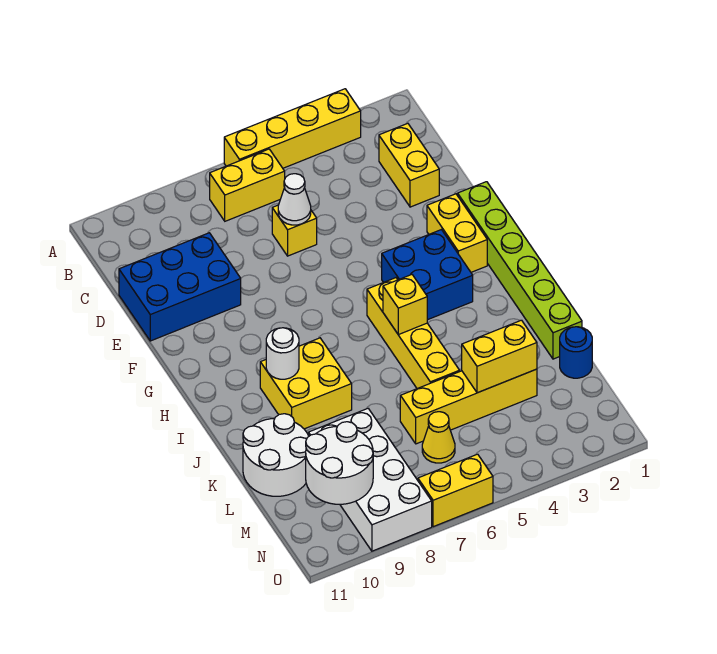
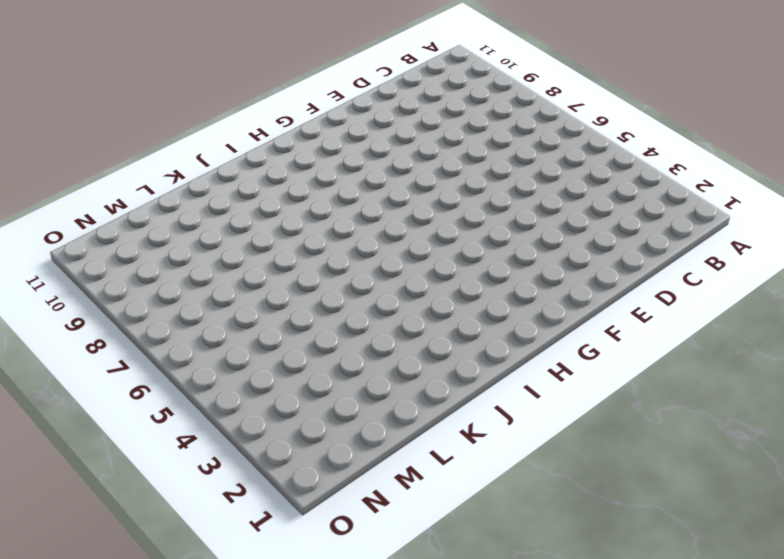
none -> yellow 1x4 brick [224,89,361,168]
none -> yellow 1x2 brick [210,149,285,221]
none -> yellow 1x2 brick [379,123,439,207]

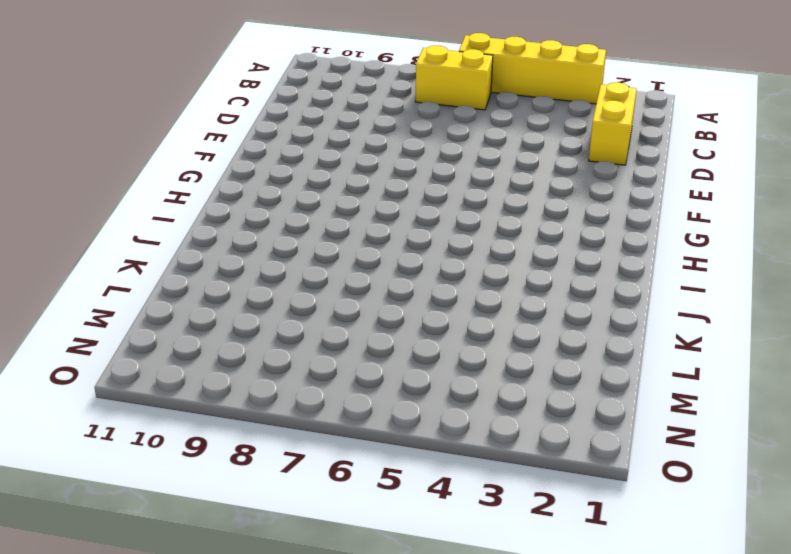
none -> yellow 1x1 brick [272,205,317,256]
none -> blue 2x3 brick [119,233,241,341]
none -> lime 1x6 brick [458,182,582,359]

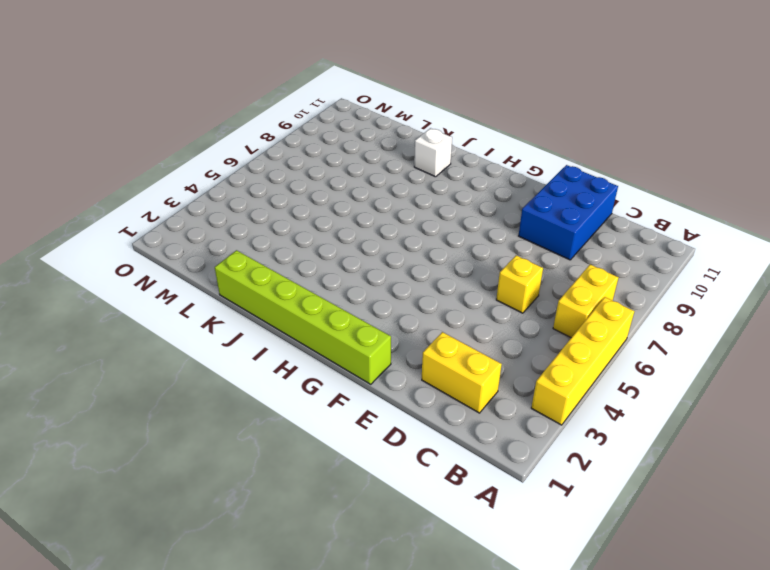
white 1x1 brick [414,128,452,177] -> none
none -> yellow 1x2 brick [427,194,487,272]
none -> blue 2x2 brick [382,230,473,320]
none -> yellow 1x4 brick [367,278,460,389]

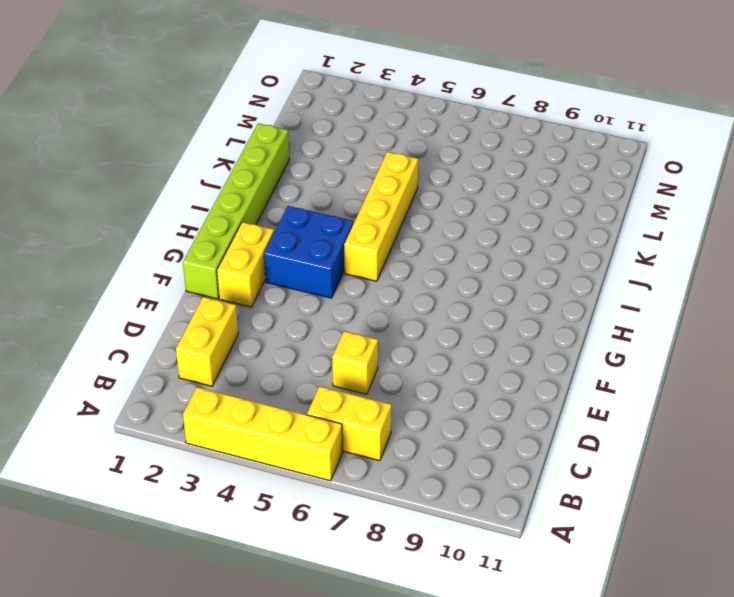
none -> blue 2x3 brick [119,233,241,341]
none -> yellow 2x2 brick [260,338,352,429]
none -> white 2x2 round brick [243,414,309,496]

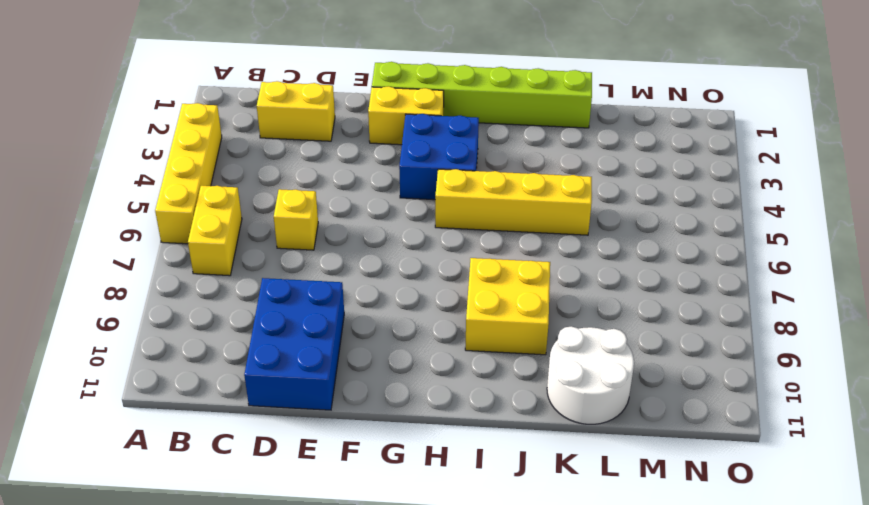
none -> blue 1x1 round brick [560,327,592,378]
none -> yellow 1x4 brick [400,369,537,444]
none -> white 2x4 brick [309,409,432,551]

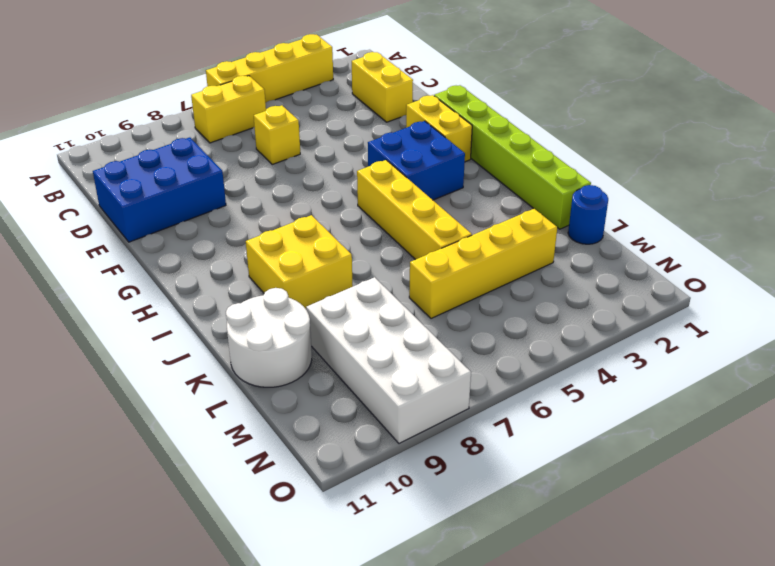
none -> yellow 1x1 cone [422,412,455,463]
none -> yellow 1x2 brick [418,454,493,527]
none -> white 1x1 cone [278,174,311,225]

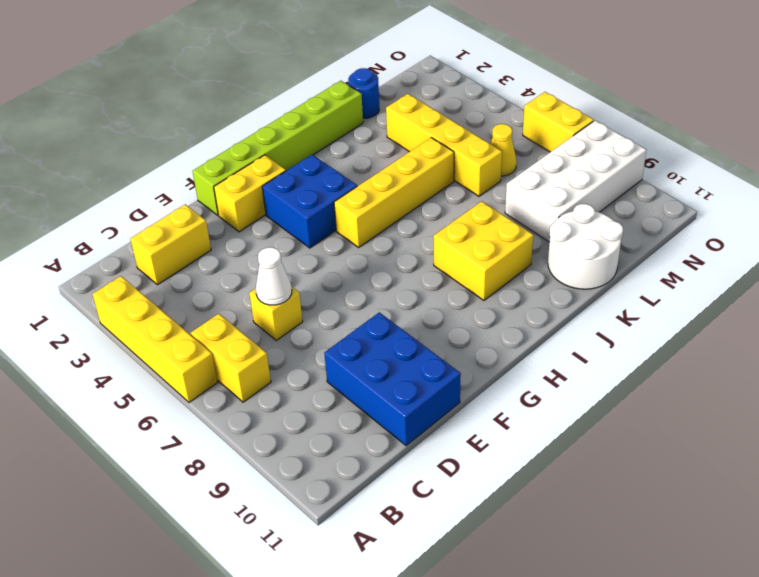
none -> yellow 1x1 brick [383,275,427,335]
none -> white 1x1 round brick [266,328,299,379]
none -> yellow 1x2 brick [462,320,537,393]

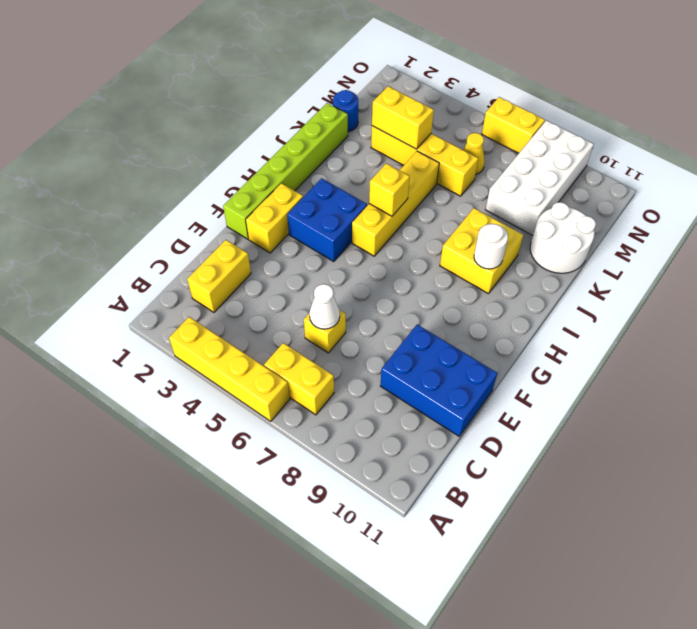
none -> white 2x2 round brick [306,422,373,504]

